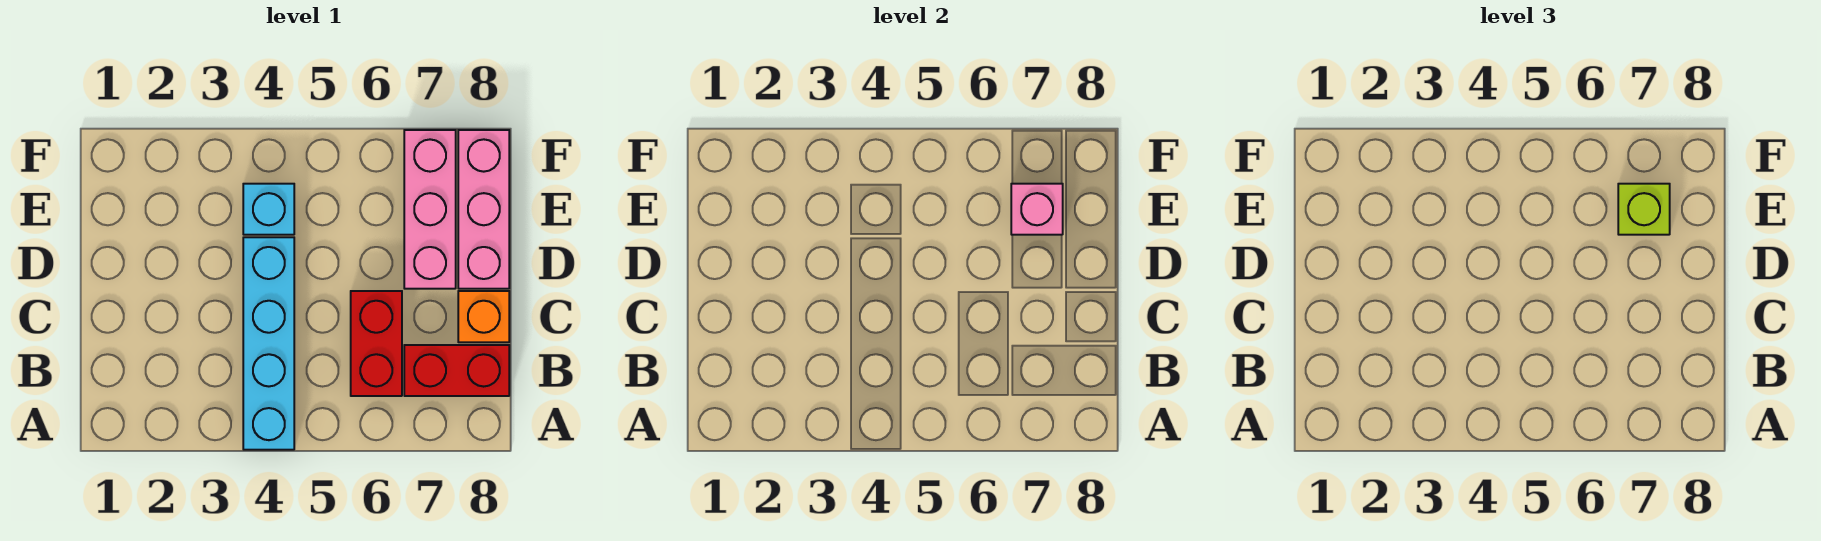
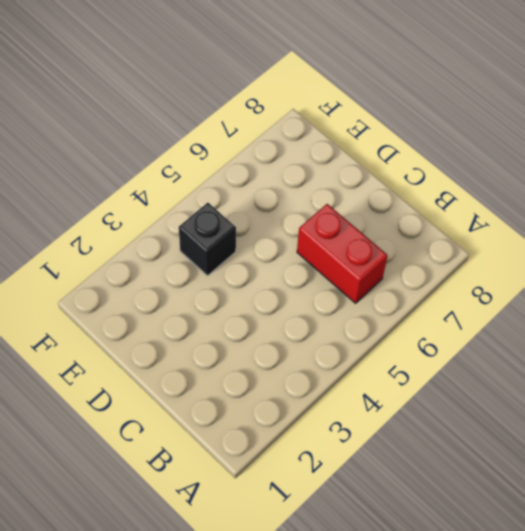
black 1x1 brick [179,203,236,276] -> cyan 1x1 brick [243,184,294,235]
none -> cyan 1x4 brick [243,237,294,450]
none -> red 1x2 brick [404,345,509,396]

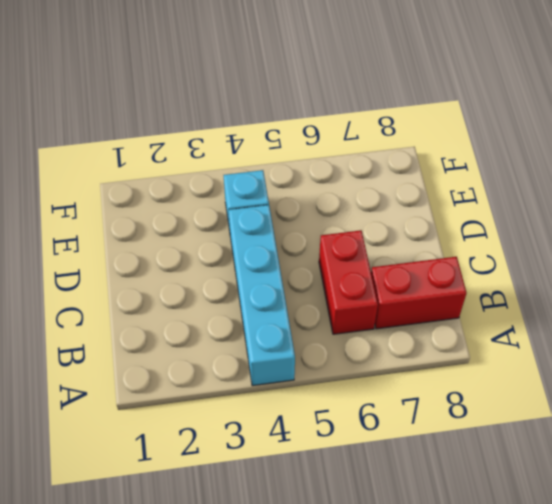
none -> orange 1x1 brick [458,291,509,342]
none -> pink 1x3 brick [404,130,456,289]

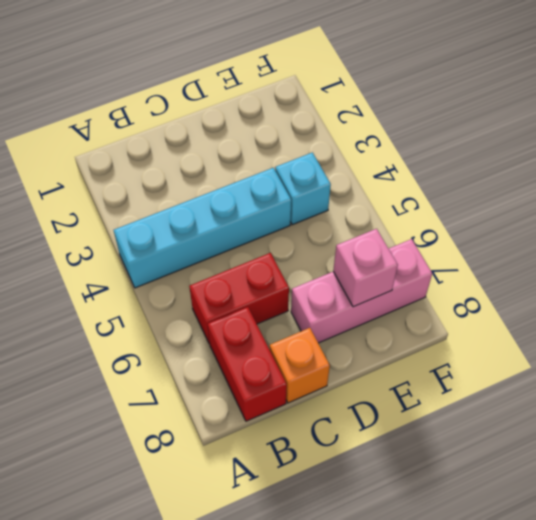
none -> pink 1x3 brick [458,130,509,289]
none -> lime 1x1 brick [1618,184,1670,235]

